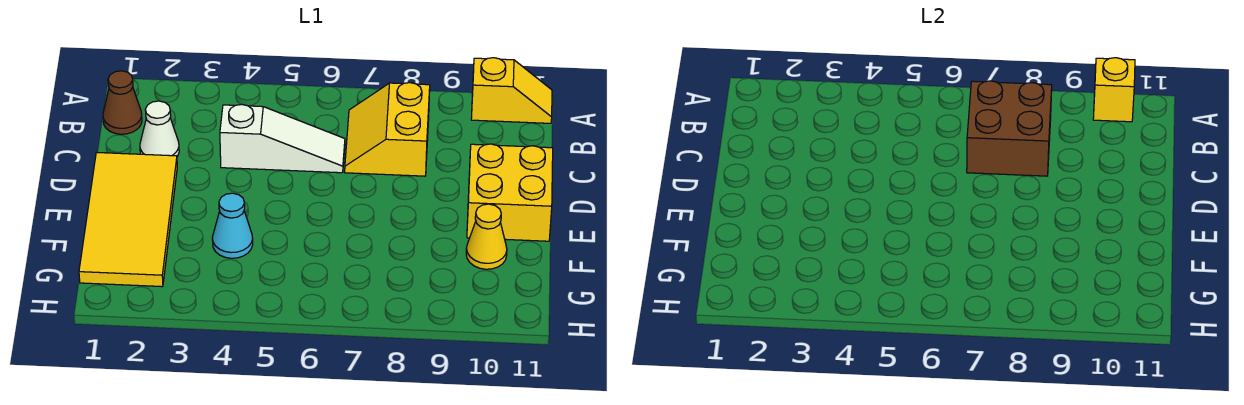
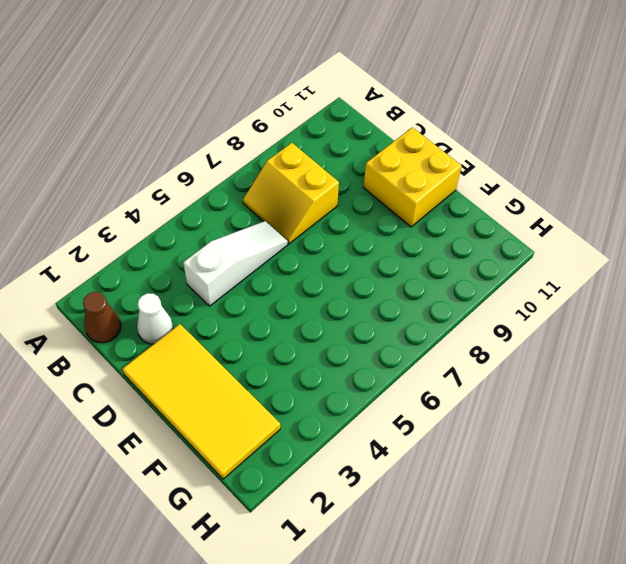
none -> yellow 1x2 slope [471,58,552,123]
none -> cyan 1x1 cone [212,193,253,258]

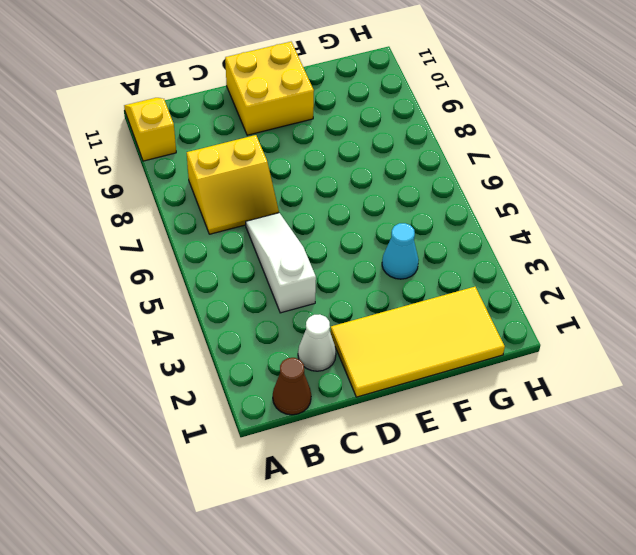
none -> yellow 1x1 cone [466,204,507,269]
none -> yellow 1x1 brick [1093,58,1135,122]

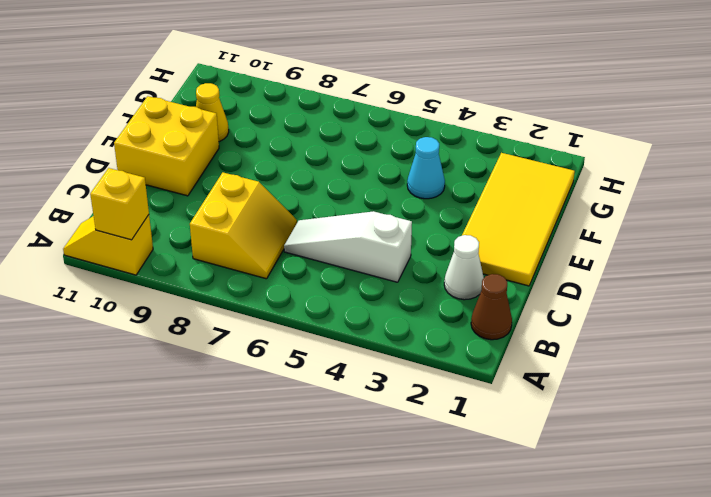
none -> brown 2x2 brick [967,81,1052,176]

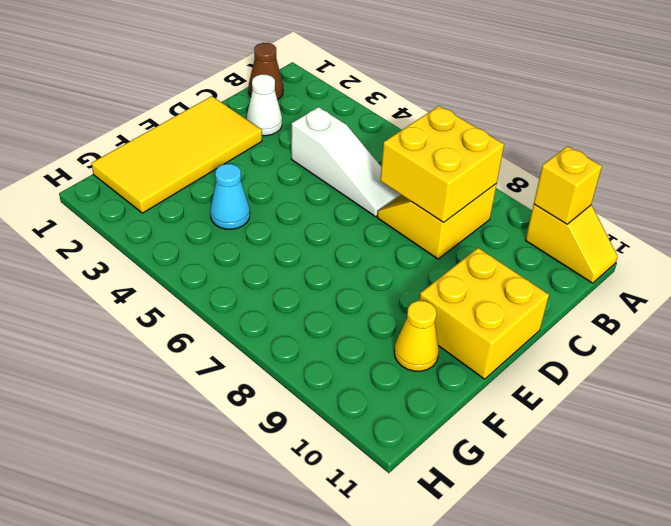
yellow 2x2 brick [380,106,504,223] -> brown 2x2 brick [967,81,1052,176]

